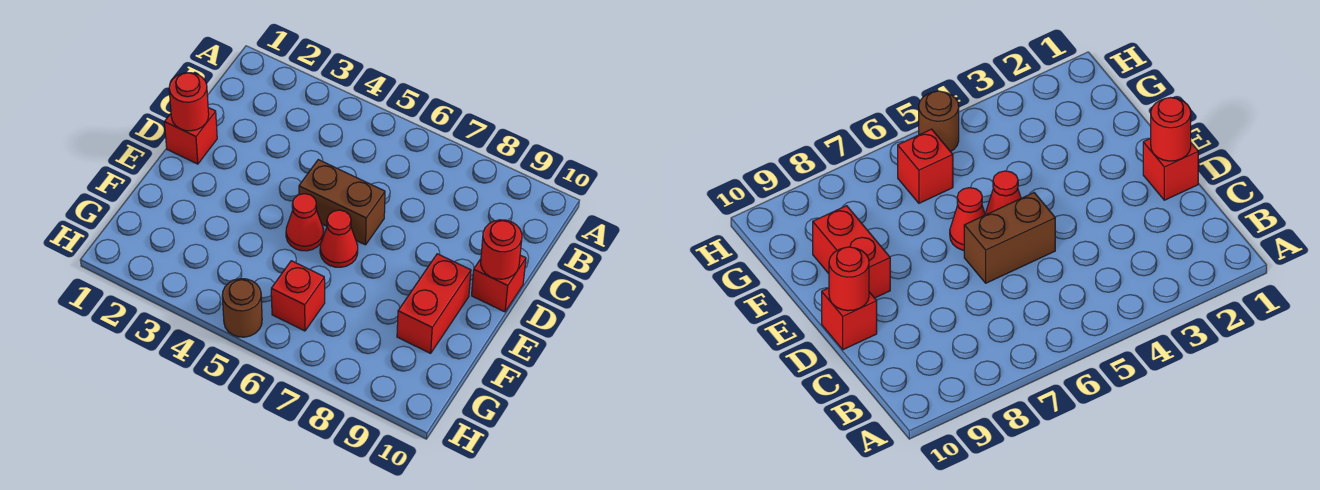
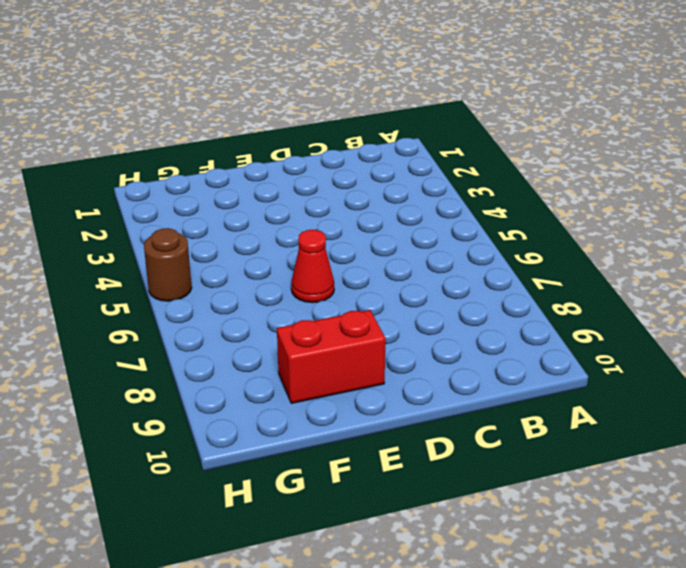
none -> red 1x1 brick [164,108,217,164]
none -> brown 1x2 brick [299,160,385,245]

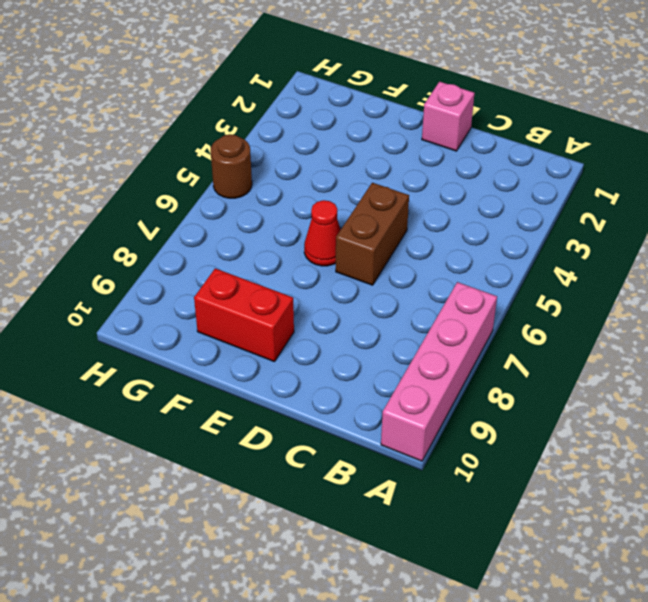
pink 1x4 brick [381,282,497,461] -> none
pink 1x1 brick [422,82,475,151] -> red 1x1 brick [164,108,217,164]
none -> red 1x1 brick [472,255,526,312]
none -> red 1x1 cone [286,194,324,251]

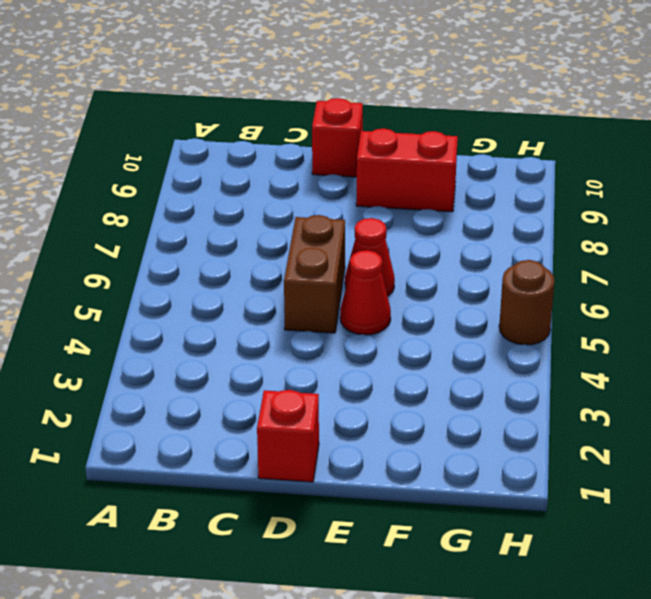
none -> red 1x1 brick [271,261,325,331]
none -> red 1x1 round brick [169,73,209,131]

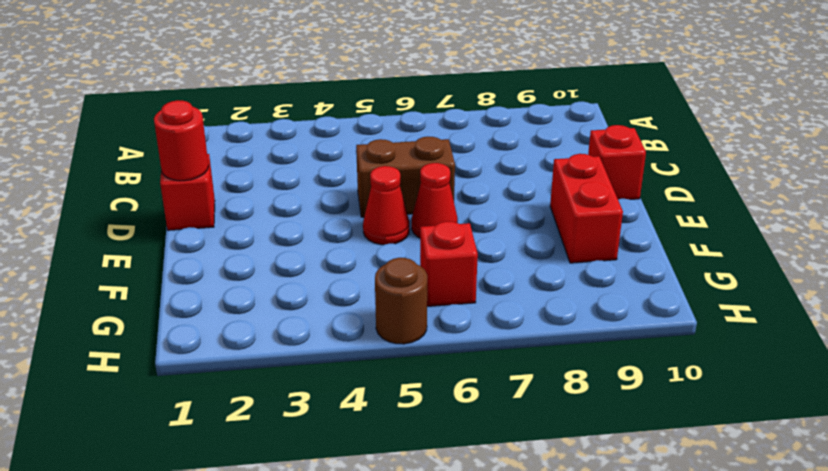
none -> red 1x1 round brick [481,220,522,279]

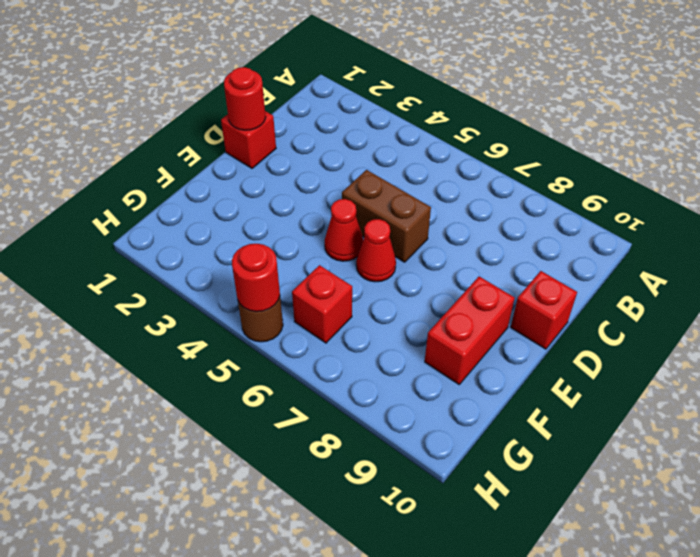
red 1x1 round brick [232,244,280,312] -> red 1x1 round brick moved to [481,220,522,279]

